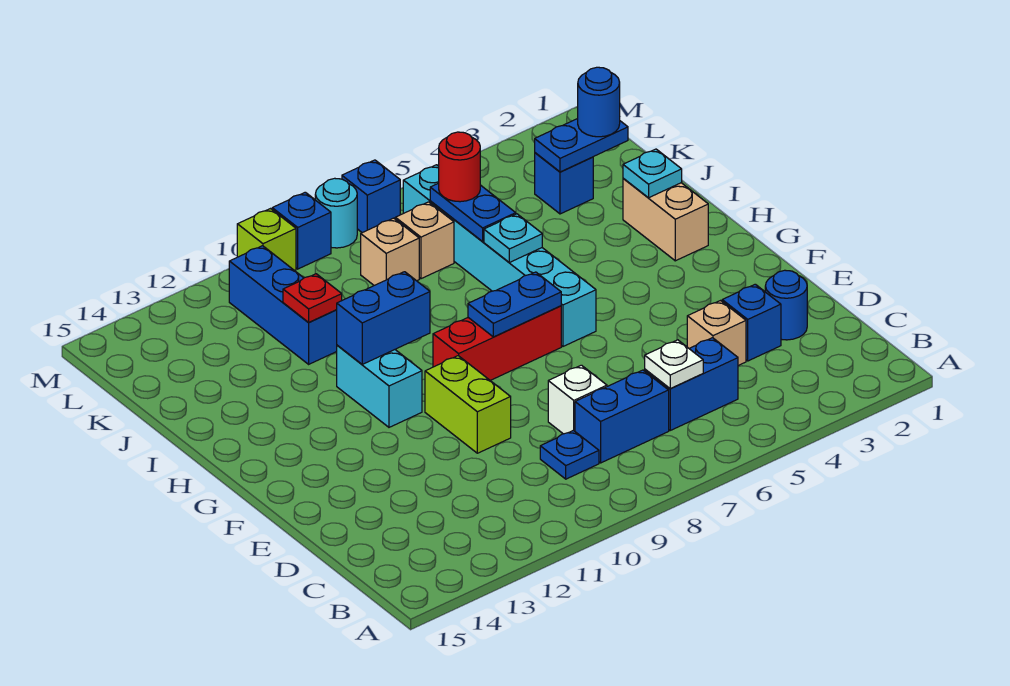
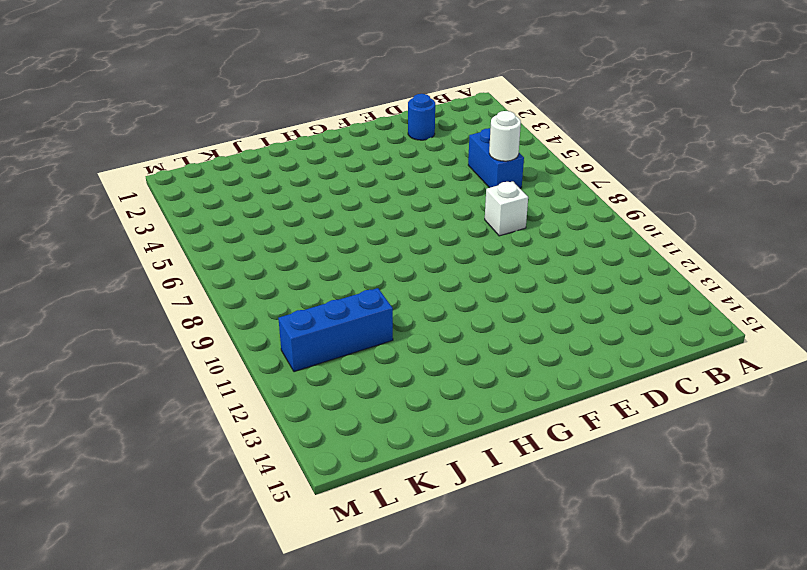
white 1x1 round brick [489,111,521,161] -> white 1x1 plate [645,340,703,388]
none -> blue 1x2 brick [575,370,669,463]
none -> blue 1x1 plate [540,430,599,479]
none -> blue 1x1 brick [722,284,781,361]
none -> tan 1x1 brick [687,301,746,365]

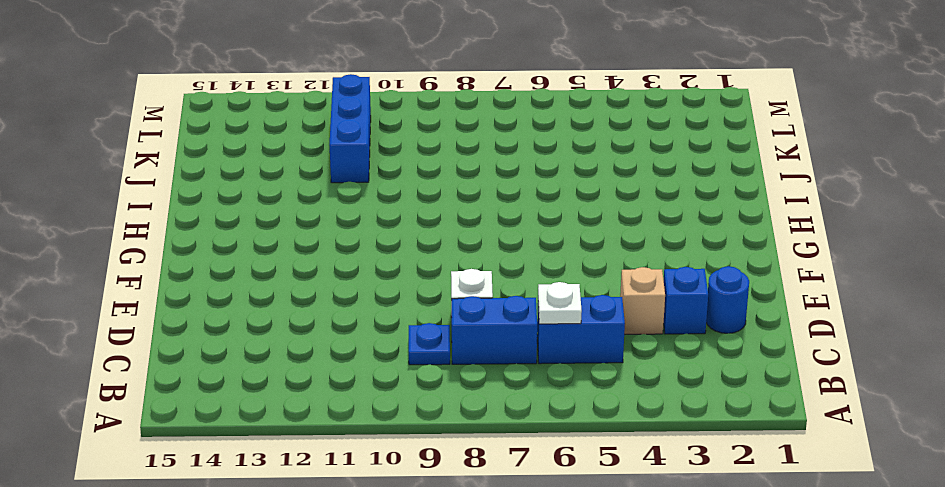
none -> lime 1x2 brick [425,356,511,453]
none -> cyan 1x6 brick [403,165,596,346]
none -> red 1x3 brick [433,306,561,381]
none -> cyan 1x2 brick [337,345,422,427]

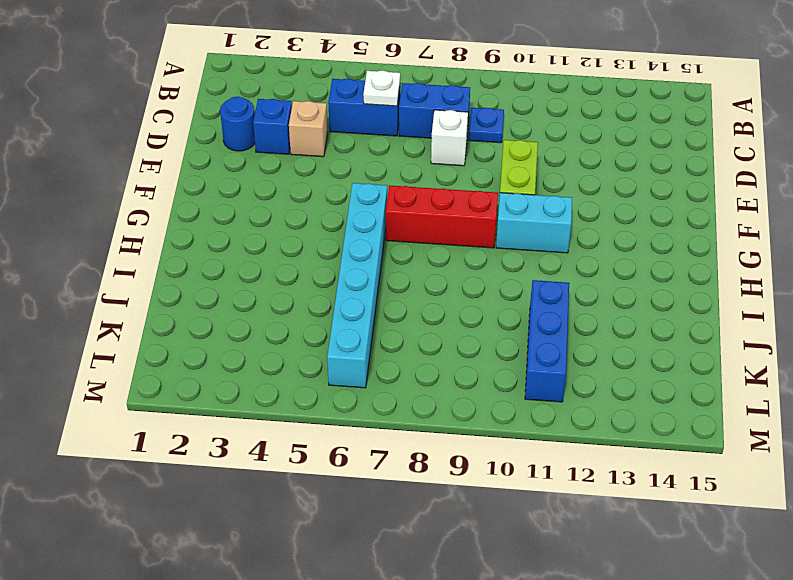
cyan 1x2 brick [496,193,572,253] -> cyan 1x2 brick turned to [337,345,422,427]
none -> tan 1x2 brick [623,179,708,261]
none -> blue 1x1 brick [535,153,593,214]
none -> tan 1x1 brick [395,202,454,279]
none -> tan 1x1 brick [361,218,419,285]

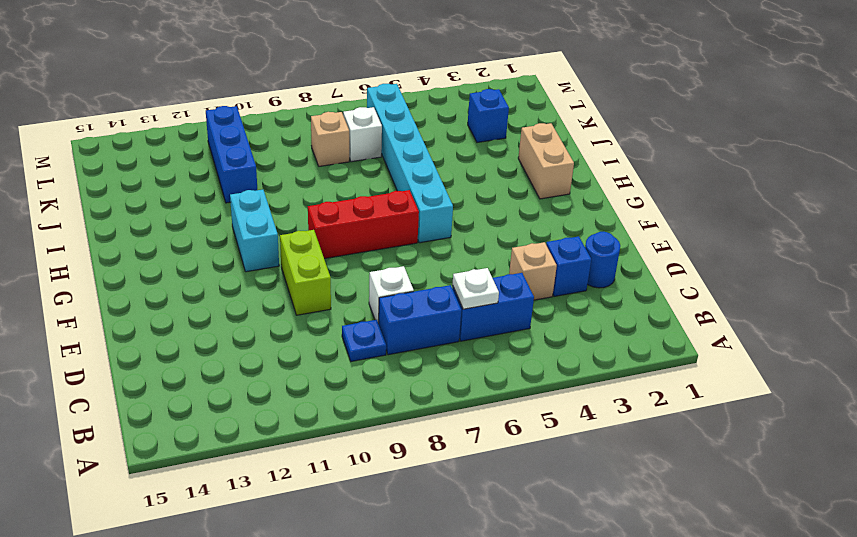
white 1x1 brick [343,107,382,162] -> tan 1x1 brick [395,202,454,279]
none -> blue 1x1 brick [342,160,400,233]
none -> cyan 1x1 round brick [315,178,357,248]
none -> blue 1x1 brick [272,192,331,269]
none -> lime 1x1 brick [237,209,296,271]

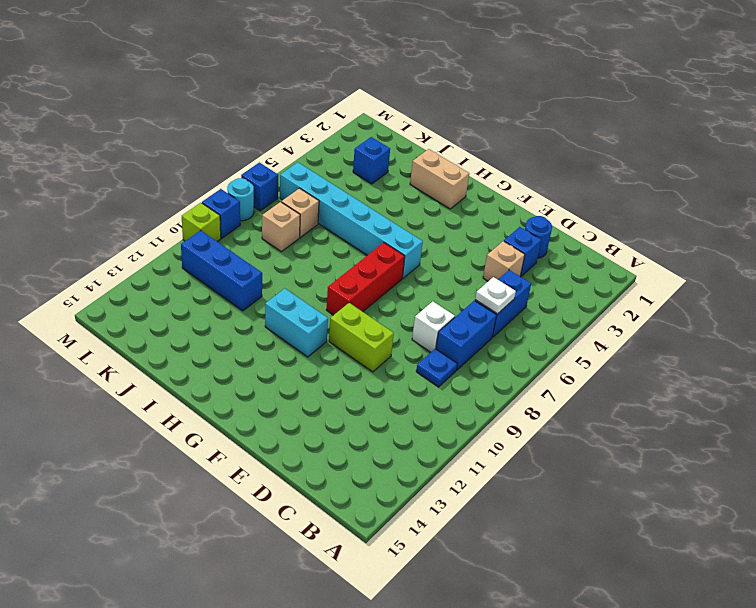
none -> blue 1x2 plate [468,272,561,337]
none -> blue 1x2 brick [337,272,430,364]
none -> cyan 1x1 plate [623,149,682,198]
none -> cyan 1x1 plate [484,214,542,262]

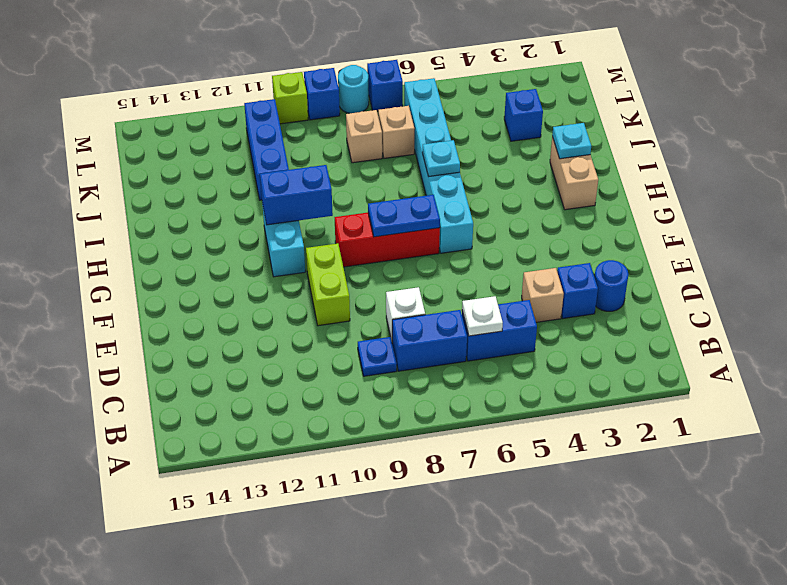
none -> blue 1x2 plate [430,183,516,242]
none -> red 1x1 plate [283,274,342,323]
none -> blue 1x2 plate [535,119,628,172]
none -> blue 1x1 round brick [578,67,620,137]

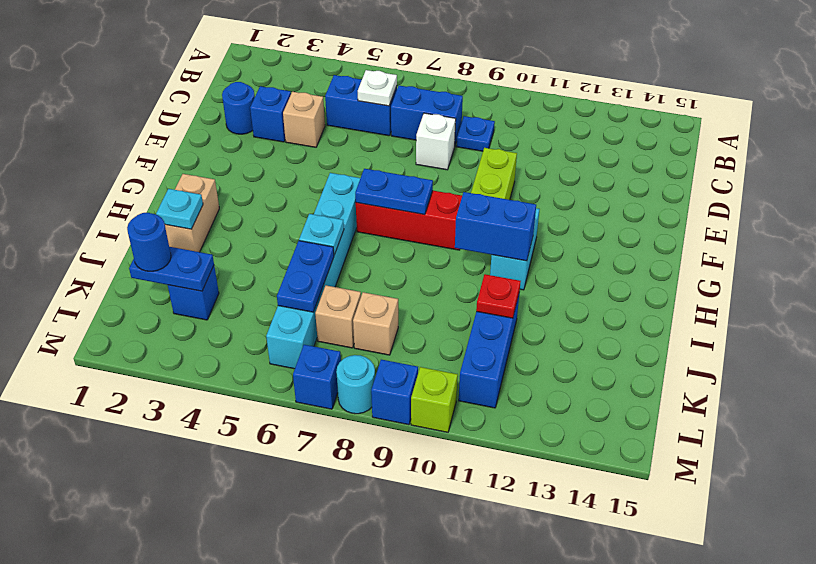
none -> red 1x1 round brick [439,132,480,202]

